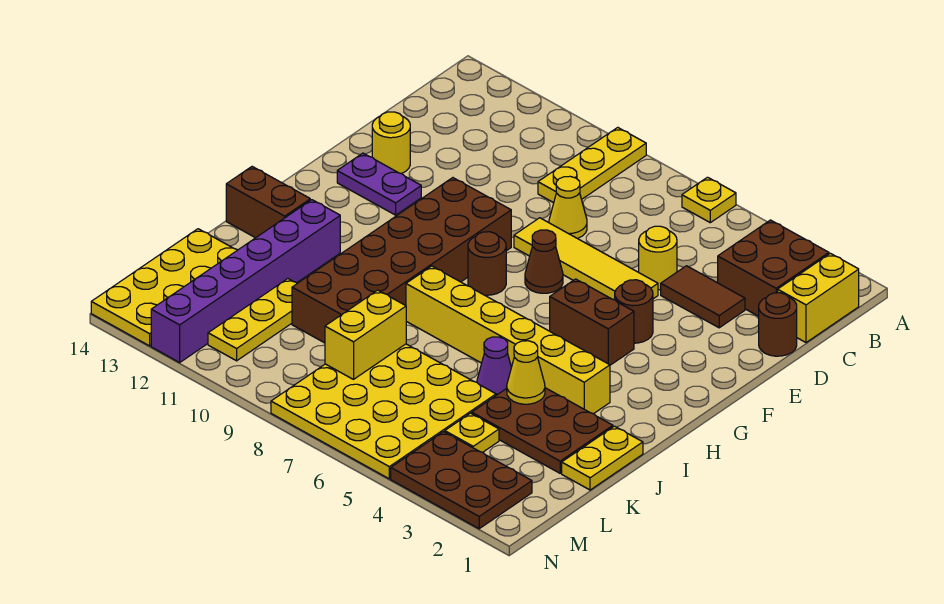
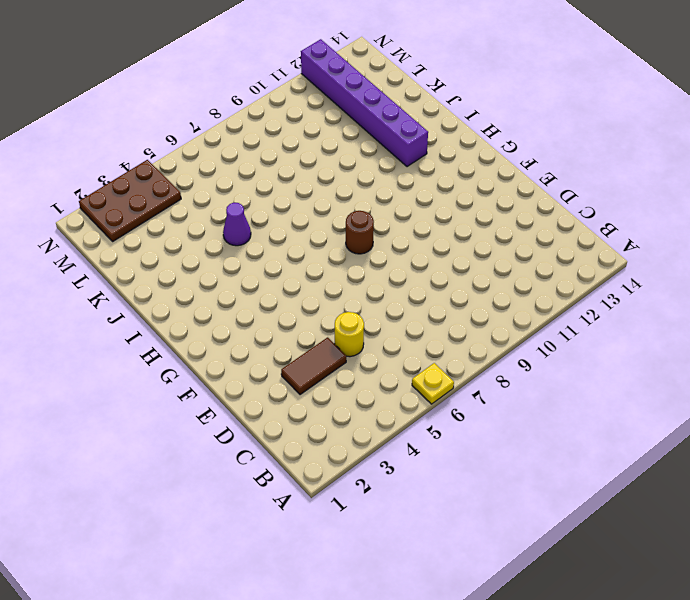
none -> yellow 1x3 plate [538,127,646,203]
none -> yellow 1x2 brick [778,253,859,343]
none -> brown 2x2 brick [718,220,829,316]

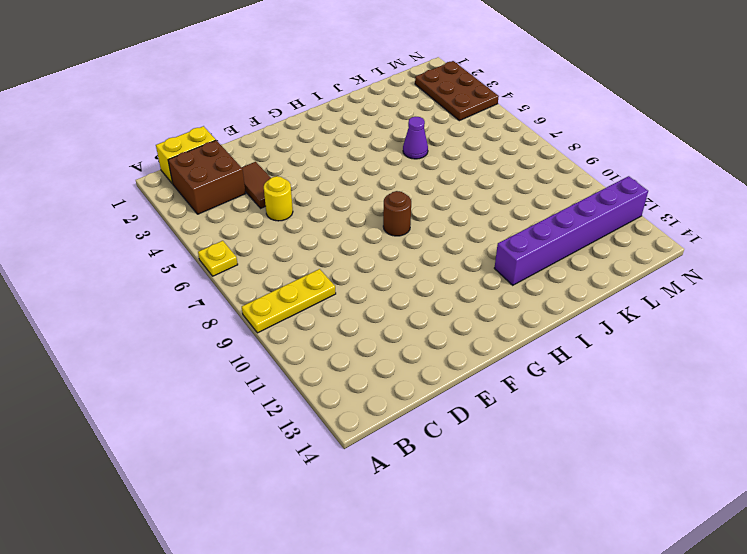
none -> brown 1x1 round brick [759,293,797,356]
none -> yellow 1x1 cone [549,176,587,239]
none -> yellow 1x4 tile [514,218,658,300]

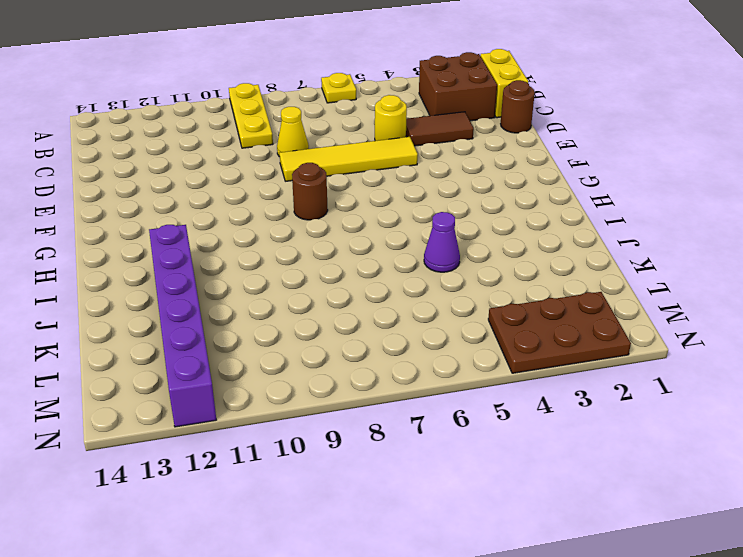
none -> yellow 1x1 round brick [372,112,410,174]
none -> brown 1x1 round brick [615,280,653,343]
none -> brown 1x1 cone [525,230,563,293]

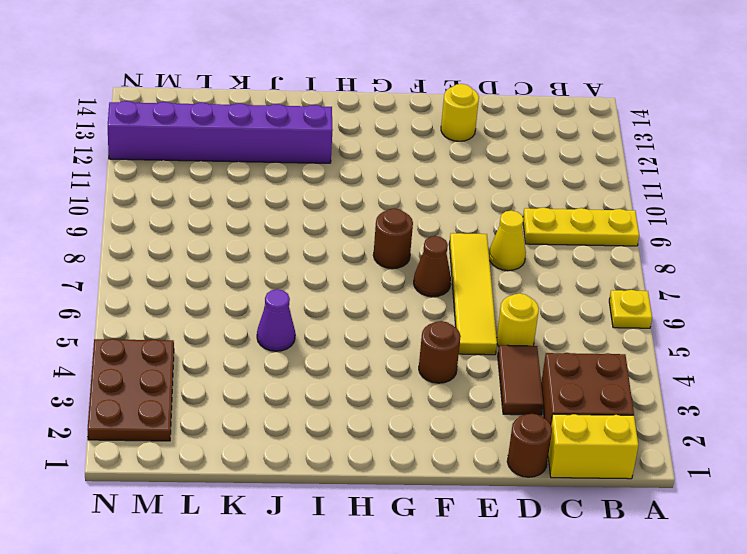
none -> brown 2x6 brick [292,178,511,343]
none -> purple 1x2 plate [337,153,421,215]
none -> brown 1x2 brick [550,279,634,365]

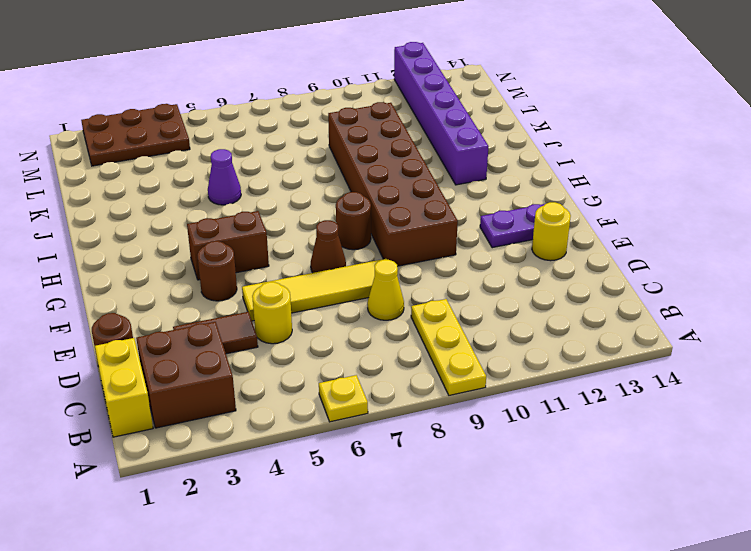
none -> yellow 1x6 brick [406,266,610,414]
none -> brown 1x2 brick [226,167,310,238]
none -> yellow 1x2 plate [562,426,643,490]

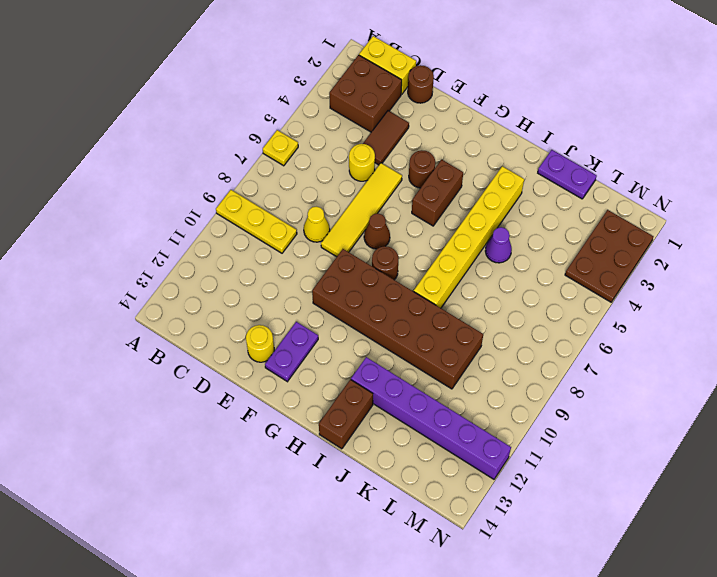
purple 1x2 plate [538,150,597,199] -> yellow 1x2 plate [562,426,643,490]
none -> brown 2x3 plate [472,388,613,473]
none -> yellow 4x4 plate [271,344,496,479]
none -> yellow 1x3 plate [208,279,297,361]

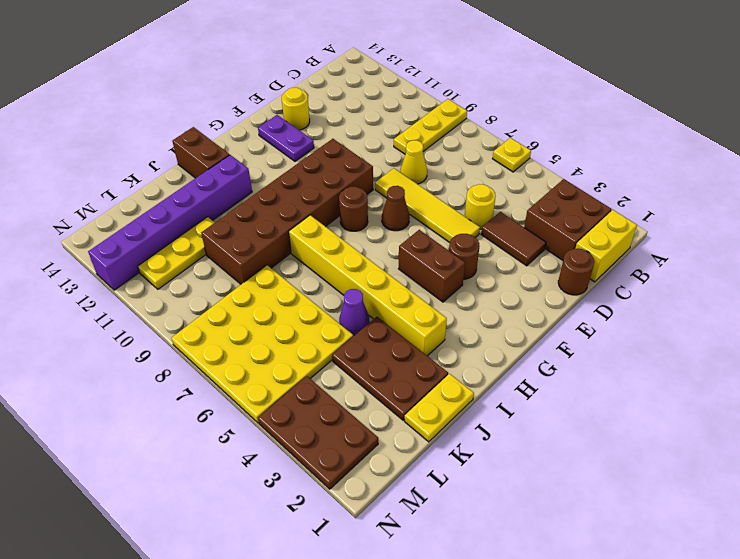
none -> yellow 2x4 plate [91,229,237,346]
none -> yellow 1x1 plate [445,413,499,452]
none -> yellow 1x1 cone [507,341,545,404]

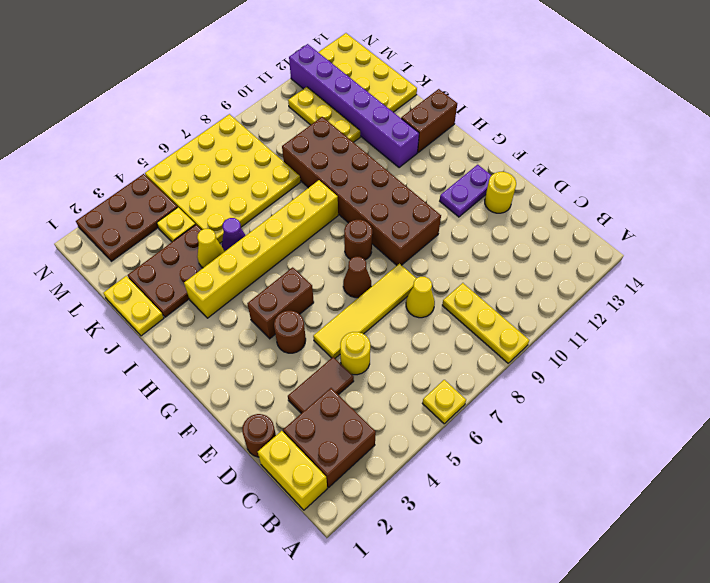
none -> yellow 1x2 brick [325,290,406,379]

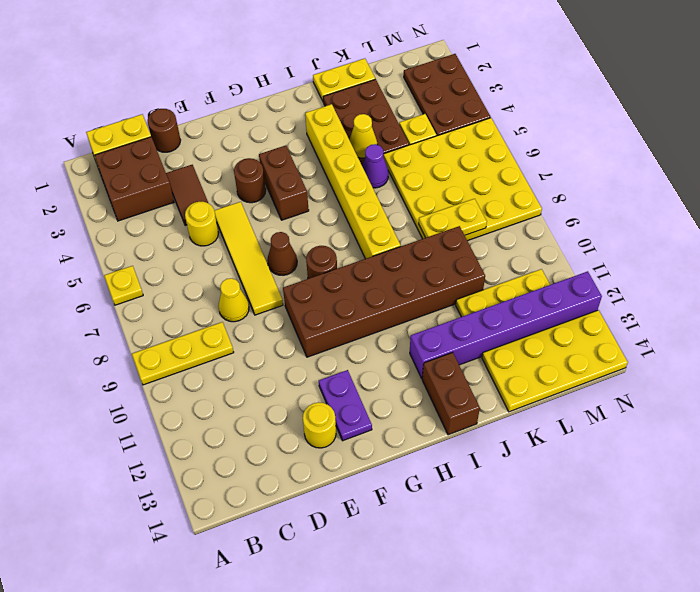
yellow 1x2 plate [419,199,487,238] -> yellow 1x2 brick [325,290,406,379]

